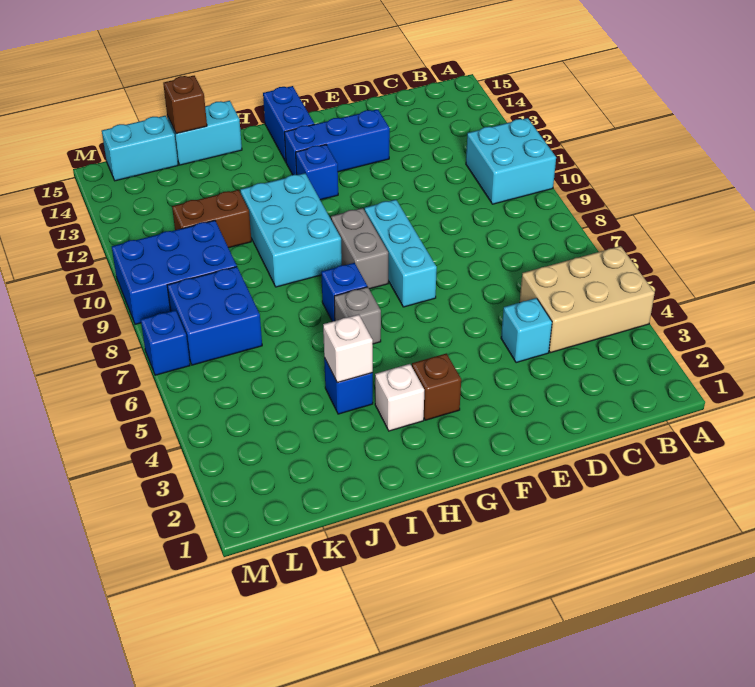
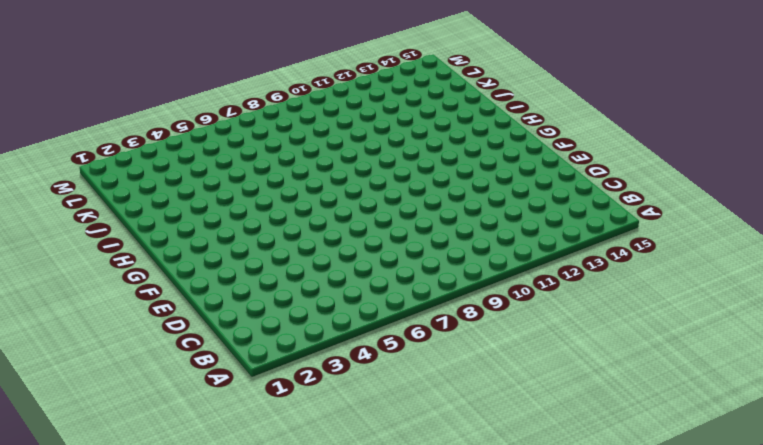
none -> tan 2x3 brick [520,246,655,353]
none -> cyan 2x2 brick [466,118,556,204]
none -> cyan 1x1 brick [501,298,552,363]

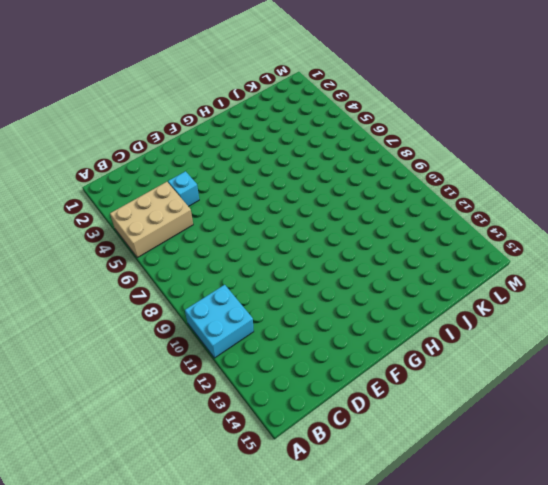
none -> blue 1x3 brick [284,109,390,175]
none -> cyan 1x3 brick [365,200,437,307]
none -> brown 1x1 brick [412,354,461,420]

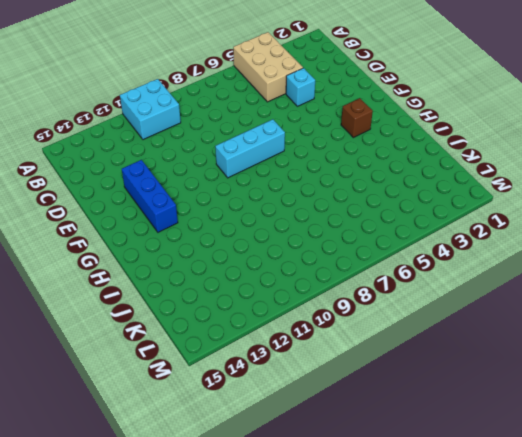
none -> grey 1x2 brick [331,208,388,289]
none -> blue 1x1 brick [296,145,338,200]
none -> blue 1x2 brick [263,86,314,162]

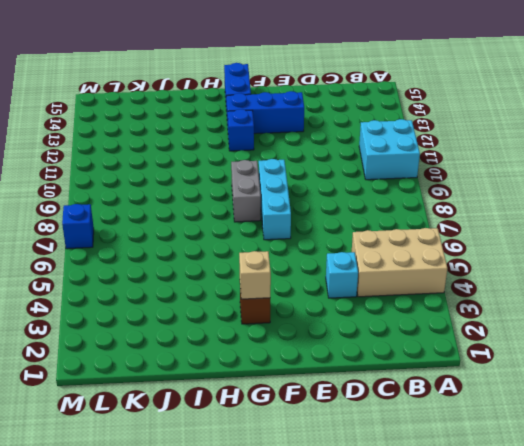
tan 1x1 brick [239,251,271,299] -> none
none -> white 1x1 brick [375,364,424,431]
none -> grey 1x1 brick [334,287,381,344]
none -> blue 1x1 brick [321,263,367,322]

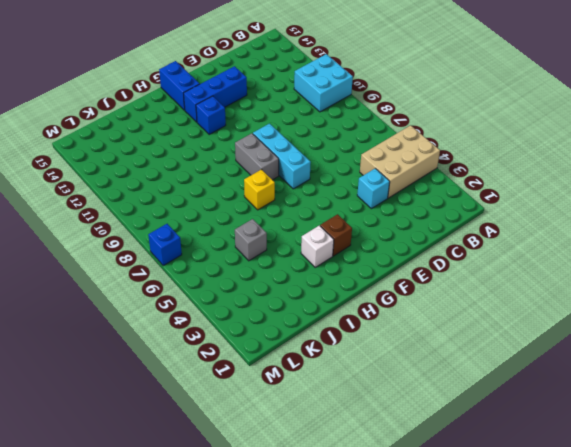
yellow 1x1 brick [244,169,275,210] -> blue 1x1 brick [321,263,367,322]
grey 1x1 brick [235,219,267,261] -> grey 1x1 brick moved to [334,287,381,344]
none -> cyan 2x3 brick [240,173,342,287]
none -> blue 1x1 brick [324,358,373,414]
none -> cyan 1x2 brick [167,101,242,165]

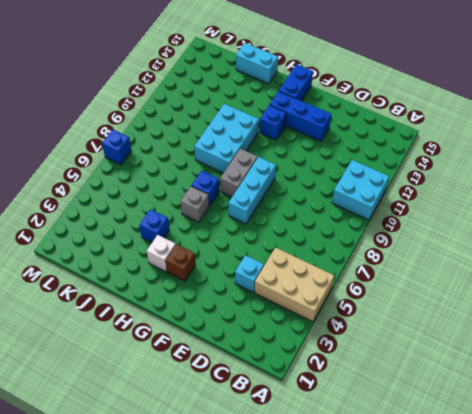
none -> brown 1x2 brick [172,190,251,248]
none -> blue 2x2 brick [167,267,262,365]
none -> blue 2x3 brick [112,220,237,324]

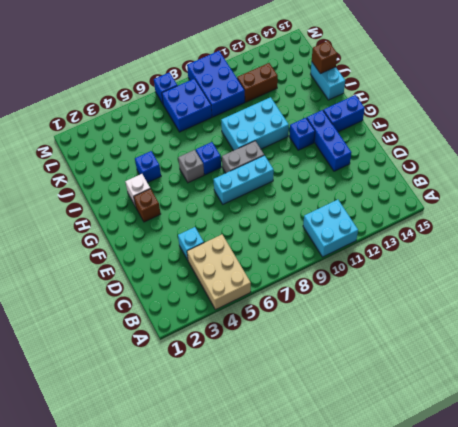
brown 1x2 brick [237,63,278,102] -> brown 1x2 brick turned to [172,190,251,248]
none -> cyan 1x2 brick [102,116,178,181]
none -> white 1x1 brick [323,314,373,383]

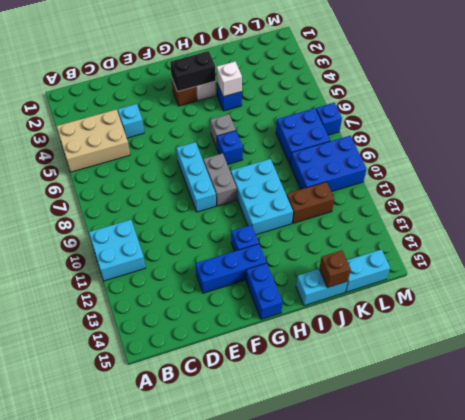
black 1x2 brick [170,51,216,92] -> none

